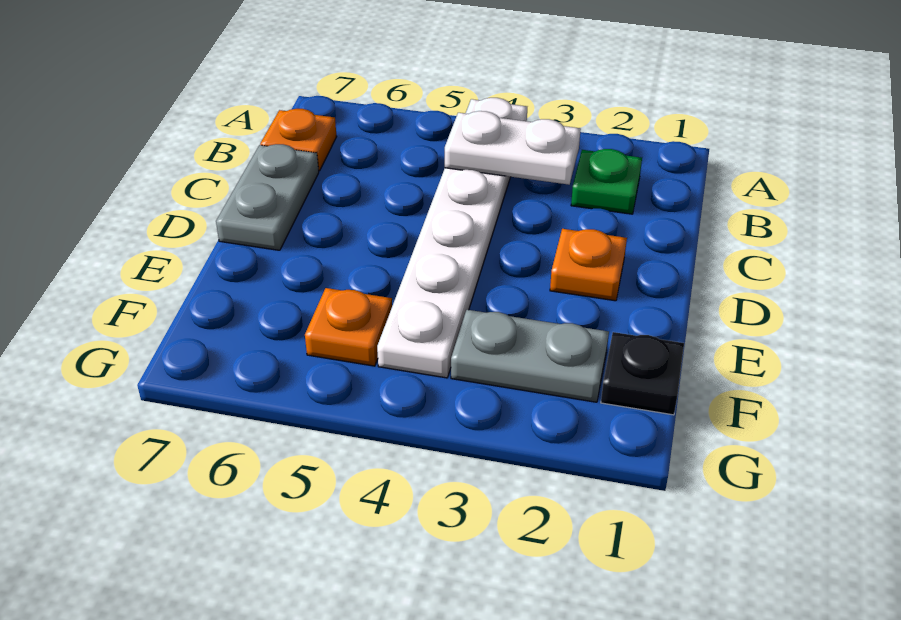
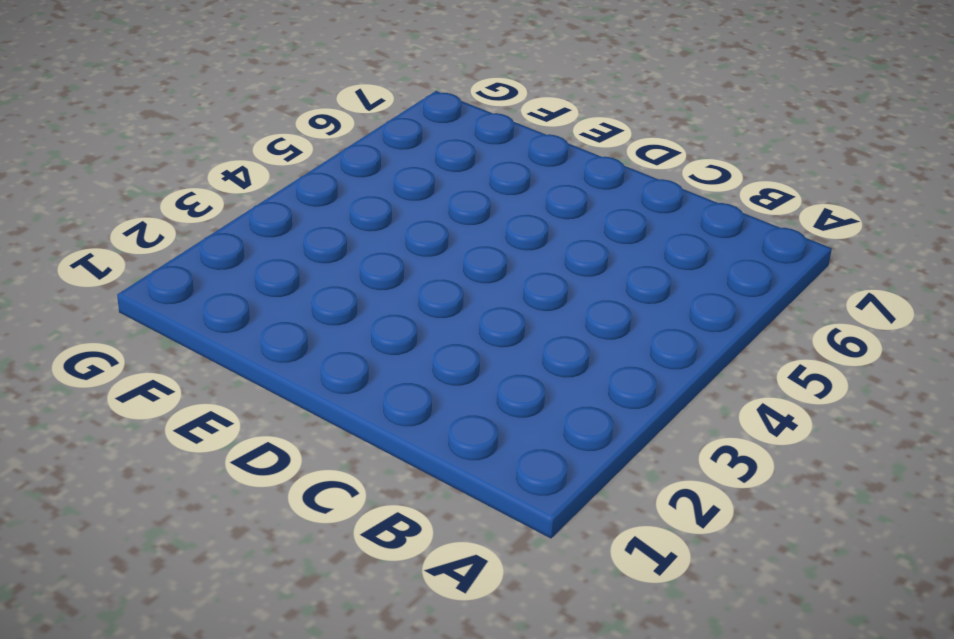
none -> white 1x6 plate [377,98,527,378]
none -> green 1x1 plate [571,149,642,214]

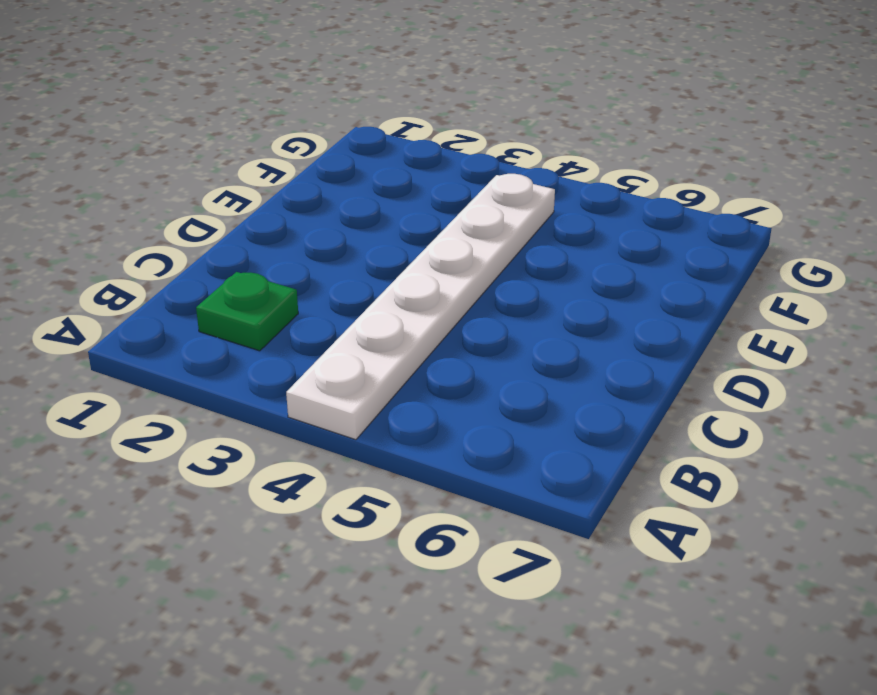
none -> orange 1x1 plate [260,109,337,171]
none -> grey 1x2 plate [216,144,319,250]

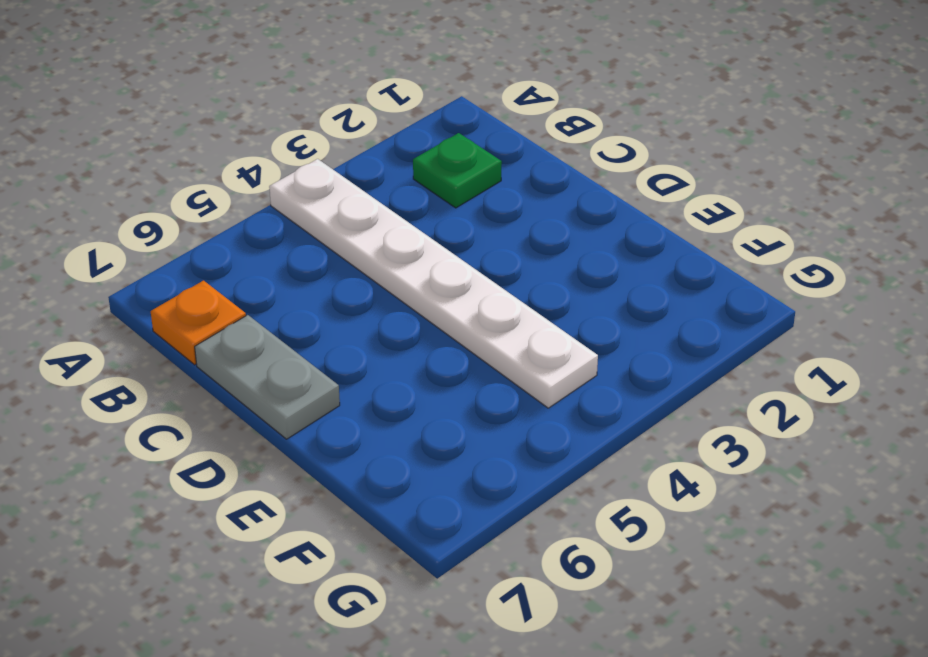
none -> orange 1x1 plate [550,229,627,301]
none -> black 1x1 plate [601,332,684,415]

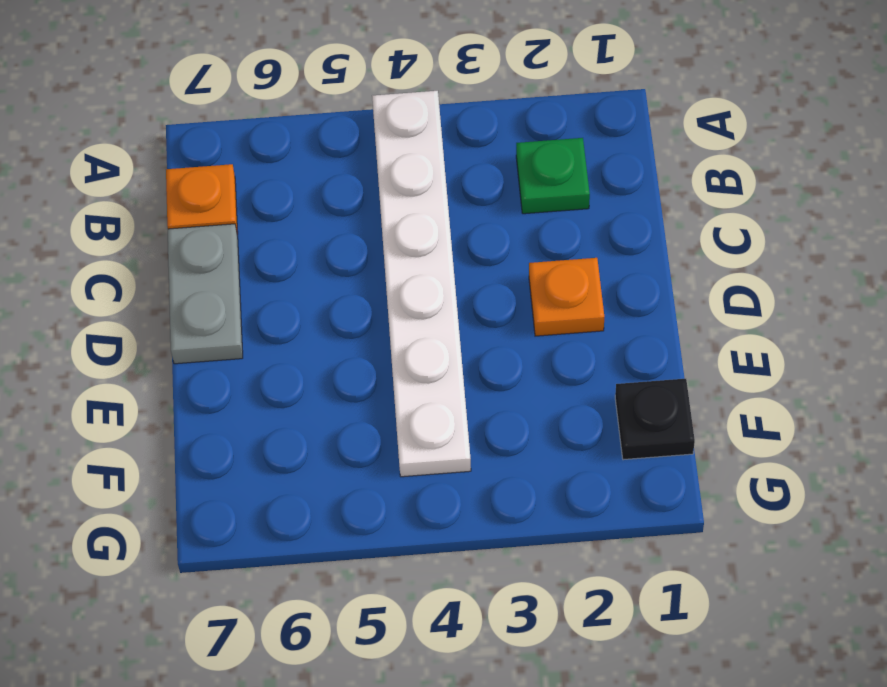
none -> grey 1x2 plate [451,310,609,402]
none -> orange 1x1 plate [305,288,392,366]

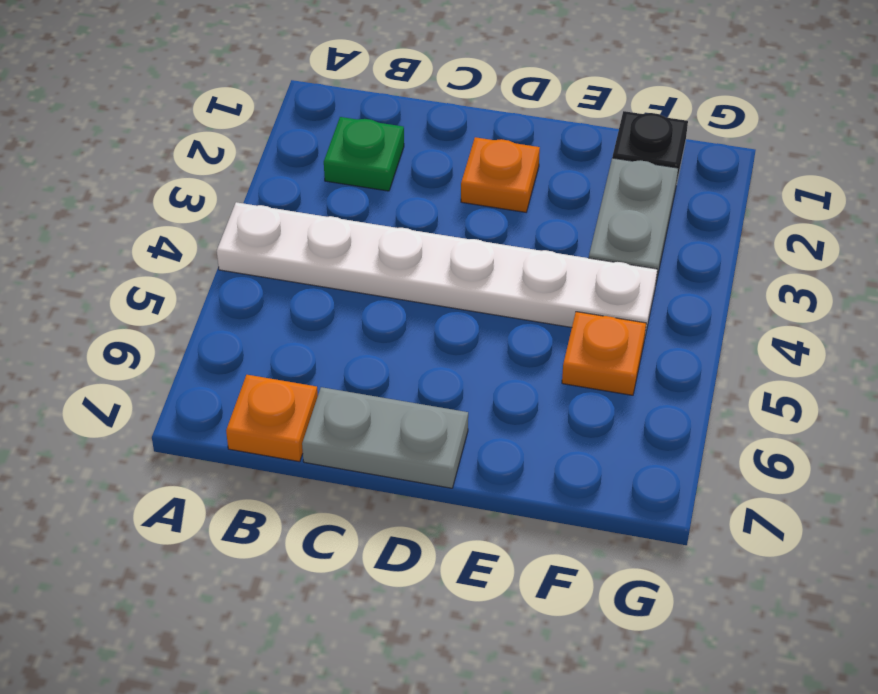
none -> white 1x2 plate [445,111,581,185]

